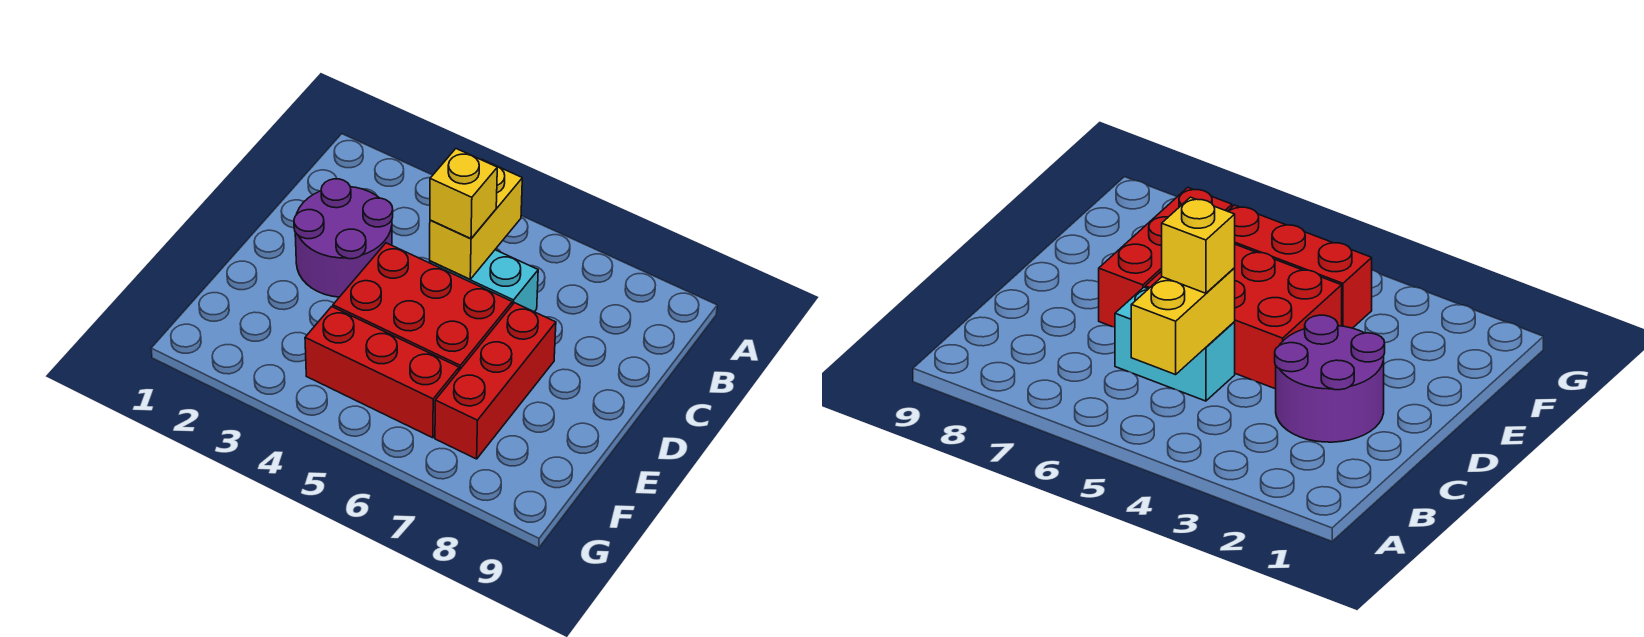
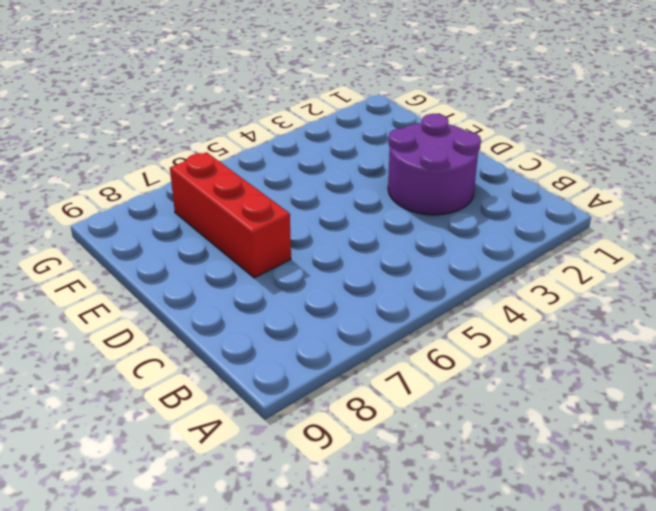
none -> cyan 1x2 brick [430,250,538,312]
none -> red 2x3 brick [333,243,512,370]

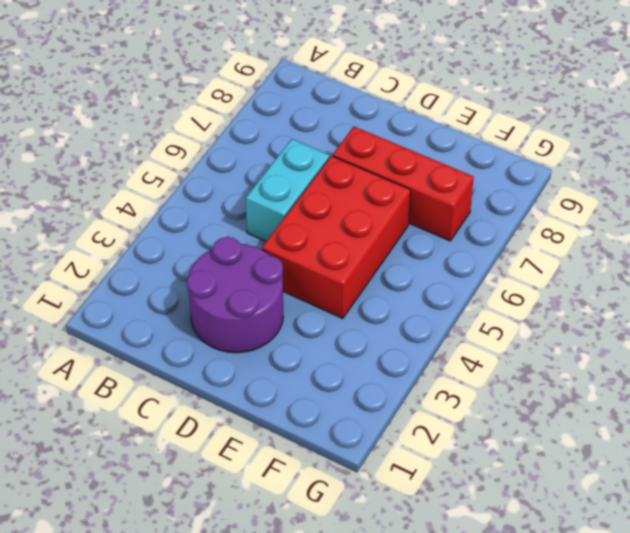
none -> red 1x3 brick [305,307,459,438]
none -> yellow 1x2 brick [430,159,522,279]

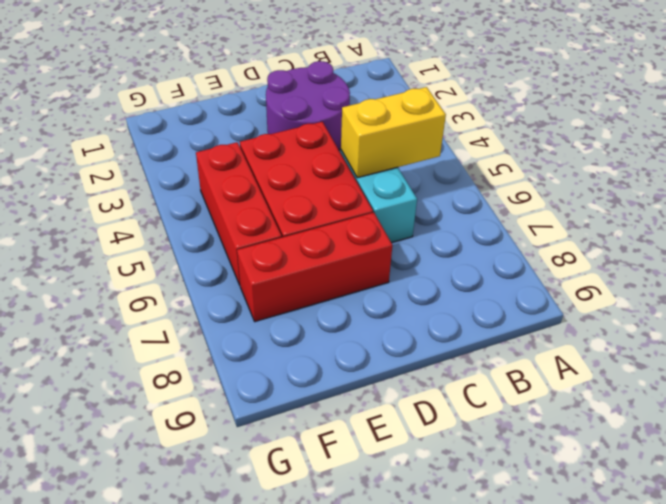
none -> yellow 1x1 brick [430,149,497,239]

